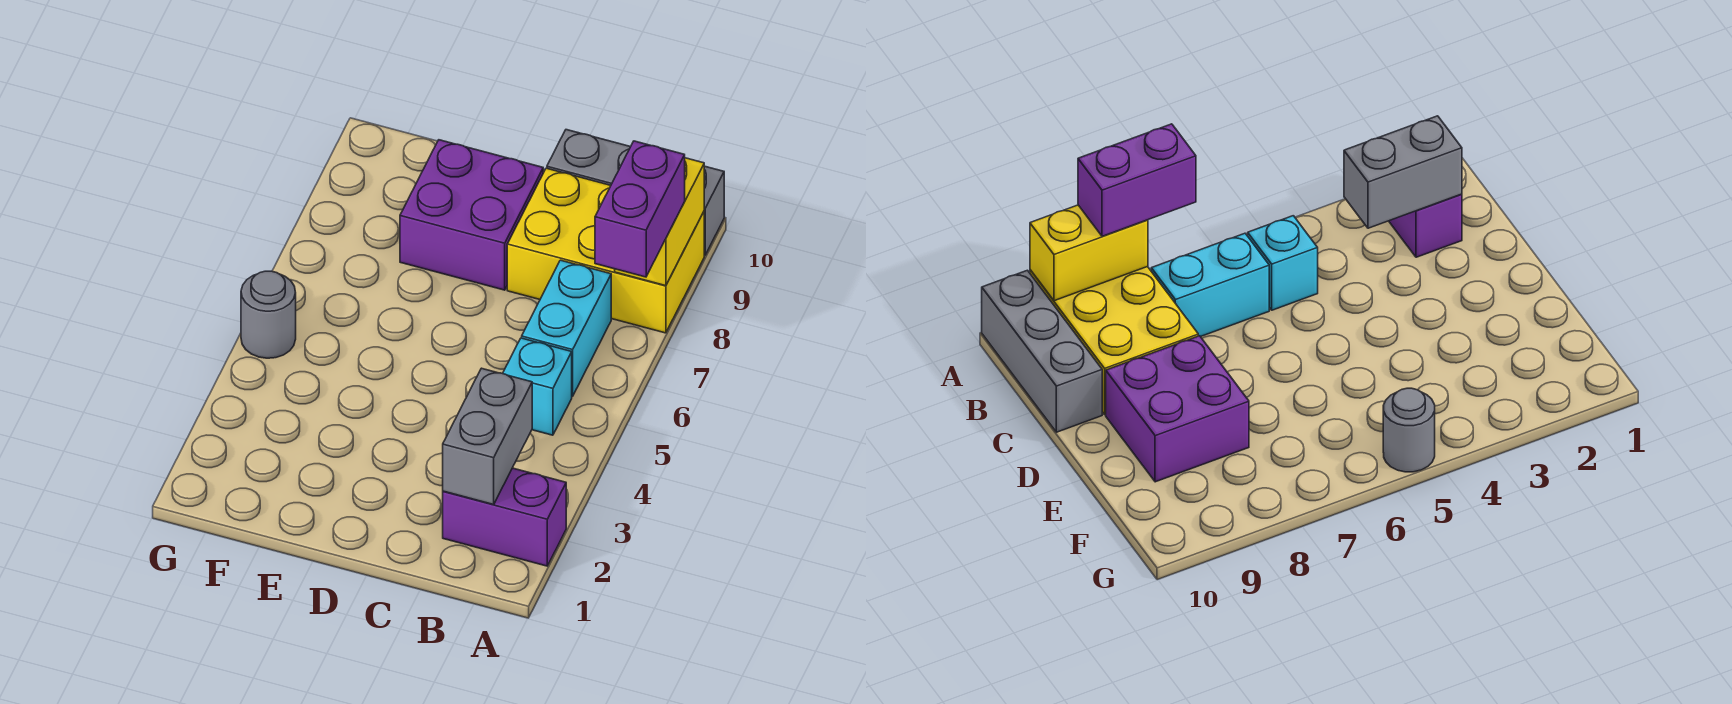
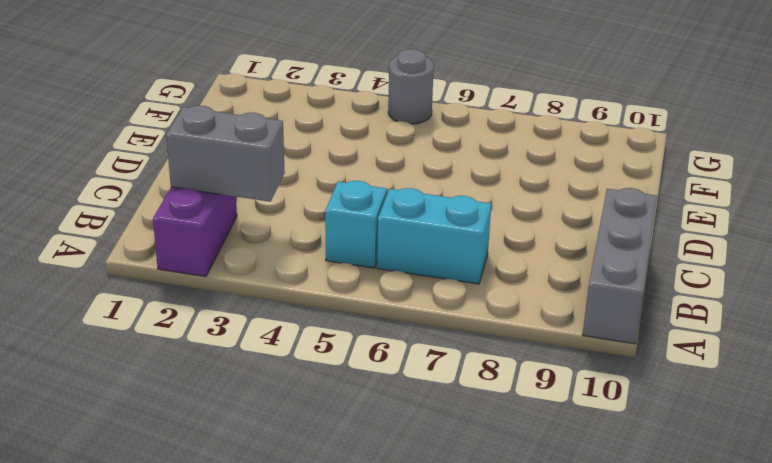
none -> yellow 2x3 brick [507,168,704,333]
none -> purple 2x2 brick [400,140,543,290]

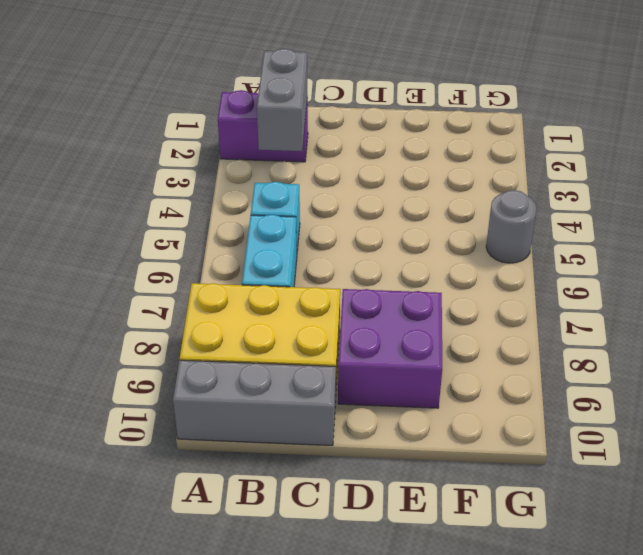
none -> yellow 1x2 brick [615,158,704,286]
none -> purple 1x2 brick [595,141,685,277]

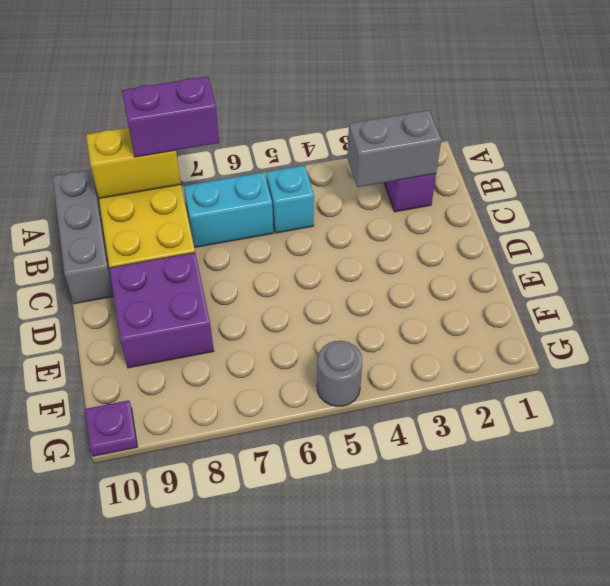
purple 1x1 plate [85,400,137,456] -> none

